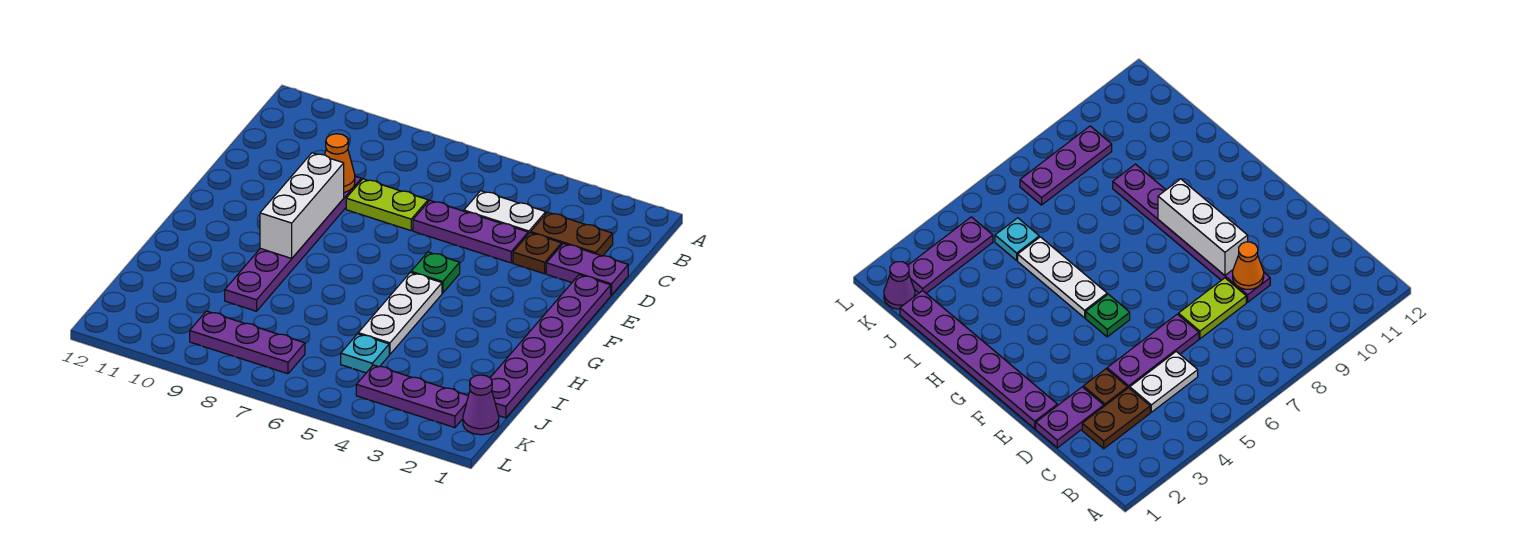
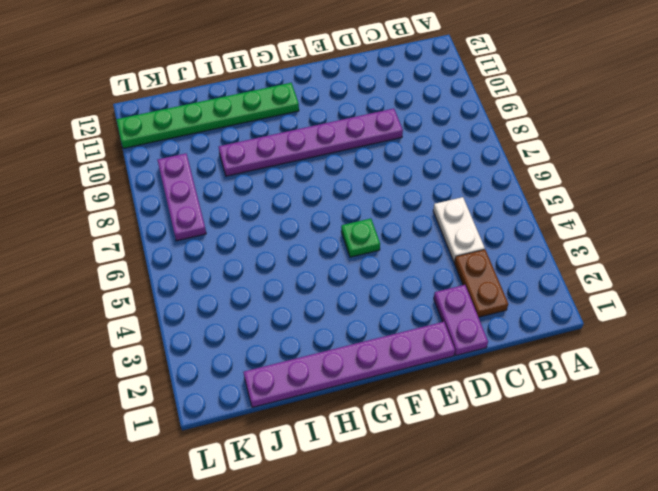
green 1x6 plate [116,83,299,148] -> none
none -> brown 1x1 plate [513,233,562,274]
none -> purple 1x3 plate [413,200,528,263]
none -> lime 1x2 plate [346,179,428,231]

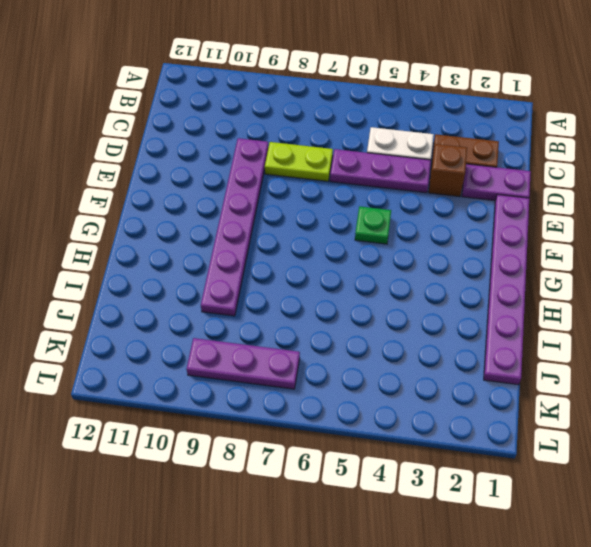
brown 1x1 brick [429,144,467,197] -> brown 1x1 plate [513,233,562,274]
none -> white 1x3 plate [358,272,442,354]
none -> cyan 1x1 plate [341,334,389,373]
none -> purple 1x1 cone [463,375,499,435]

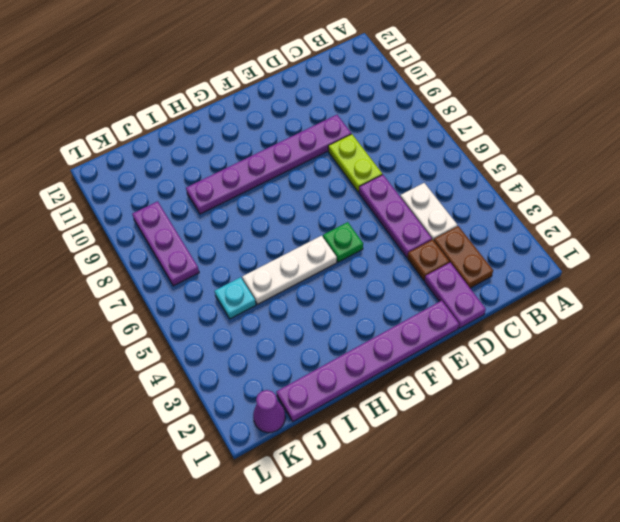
none -> purple 1x3 plate [356,365,468,428]
none -> orange 1x1 cone [325,134,355,192]
none -> white 1x3 brick [260,153,344,258]

